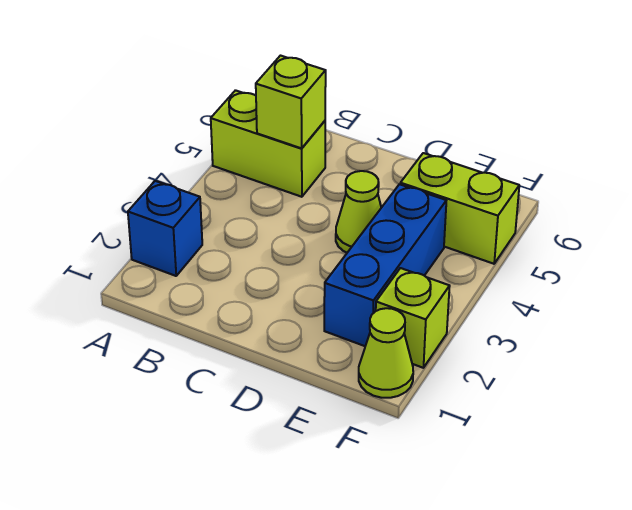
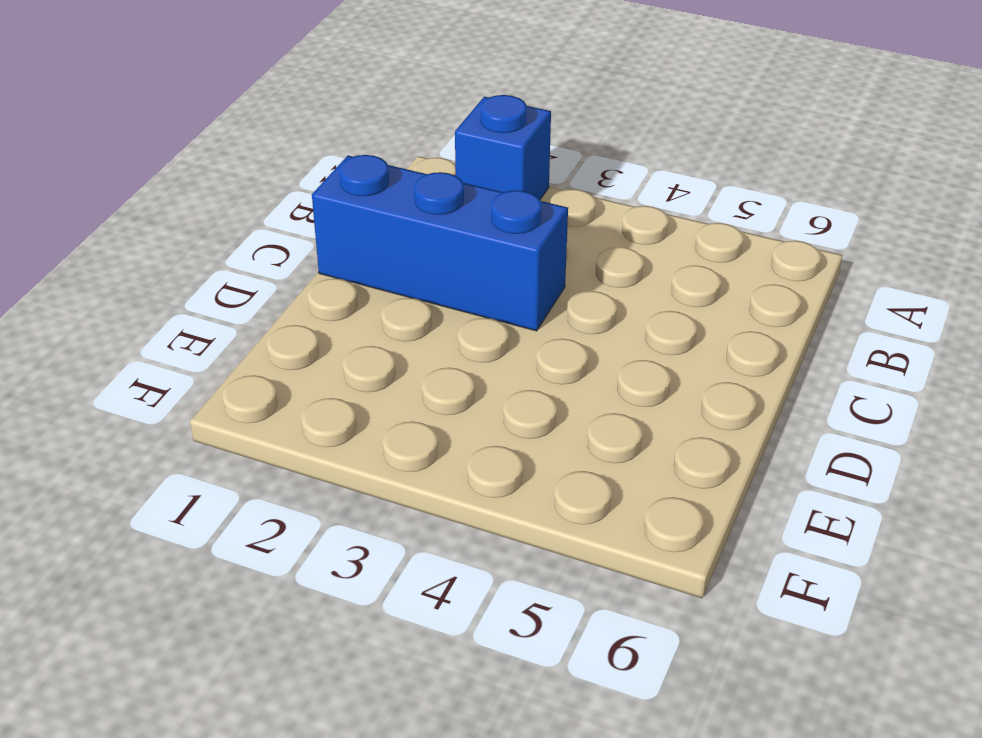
blue 1x3 brick [312,155,568,331] -> blue 1x3 brick moved to [324,184,446,346]
none -> lime 1x2 brick [211,90,325,197]
none -> lime 1x1 cone [336,171,381,253]

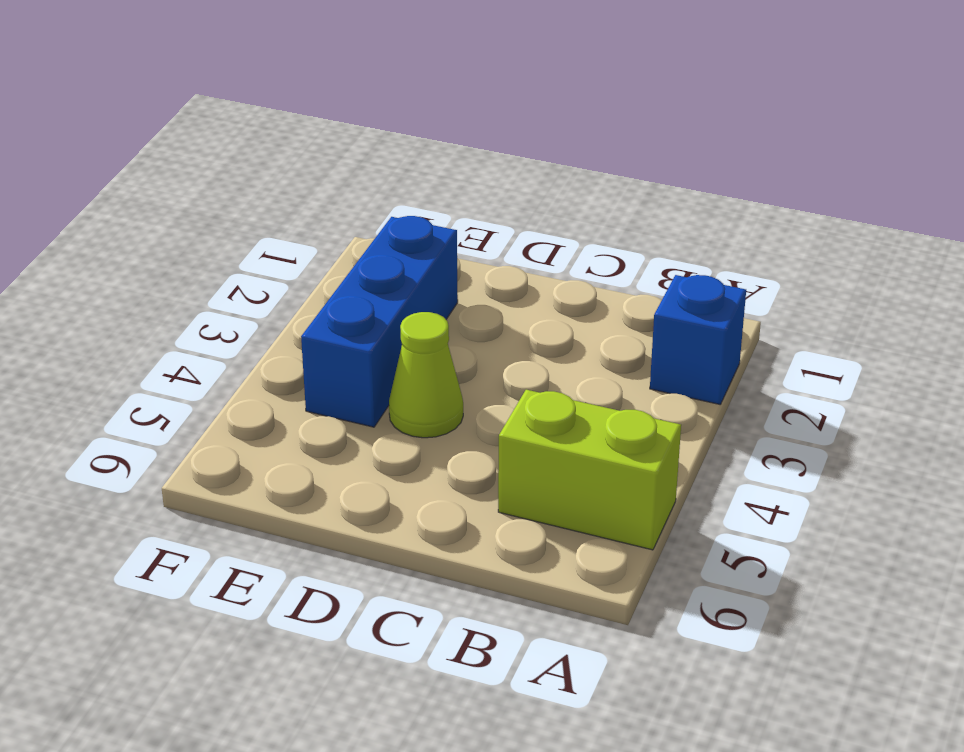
none -> lime 1x2 brick [400,153,519,264]
none -> lime 1x1 cone [359,308,413,398]

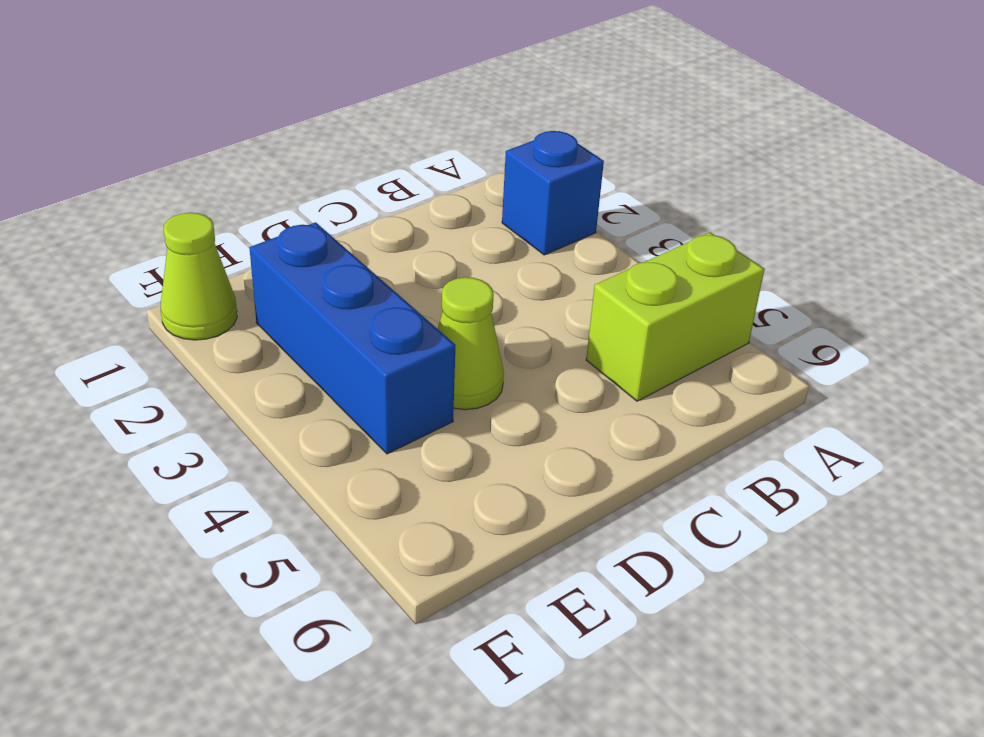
none -> lime 1x2 brick [400,153,519,264]
none -> lime 1x1 brick [376,268,450,368]

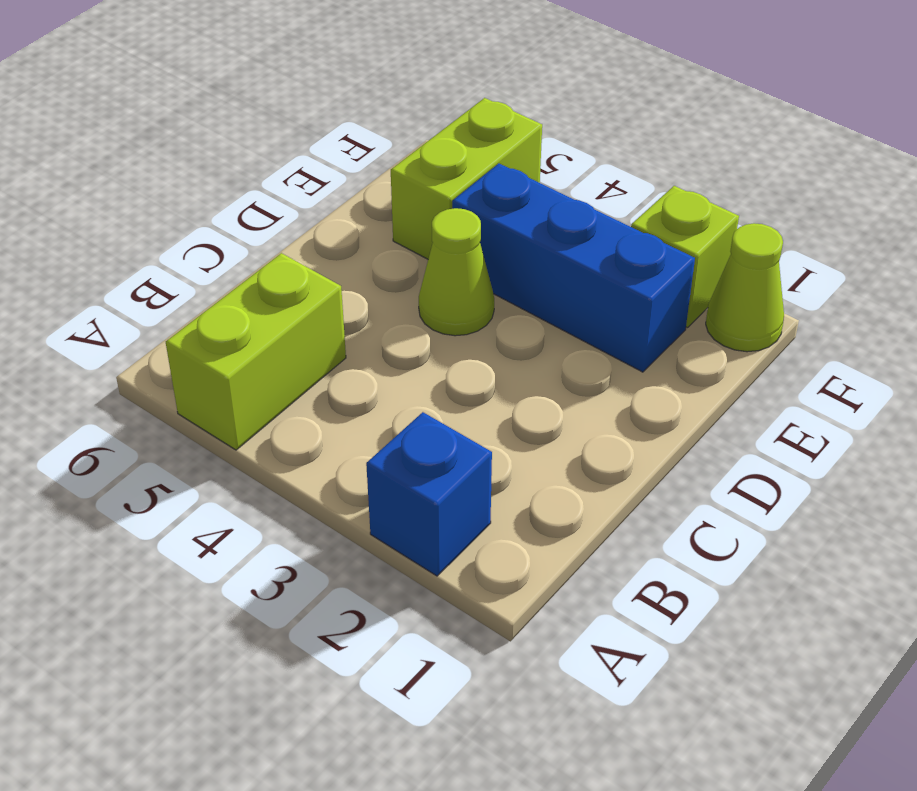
none -> lime 1x1 brick [256,56,326,148]

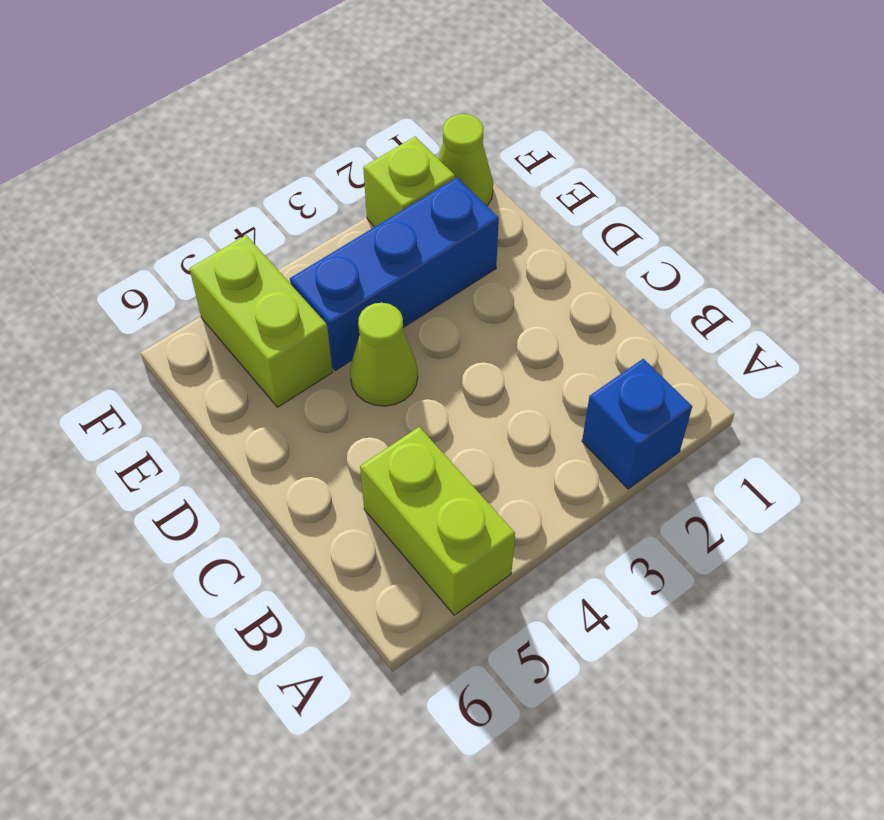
none -> lime 1x1 brick [256,56,326,148]

